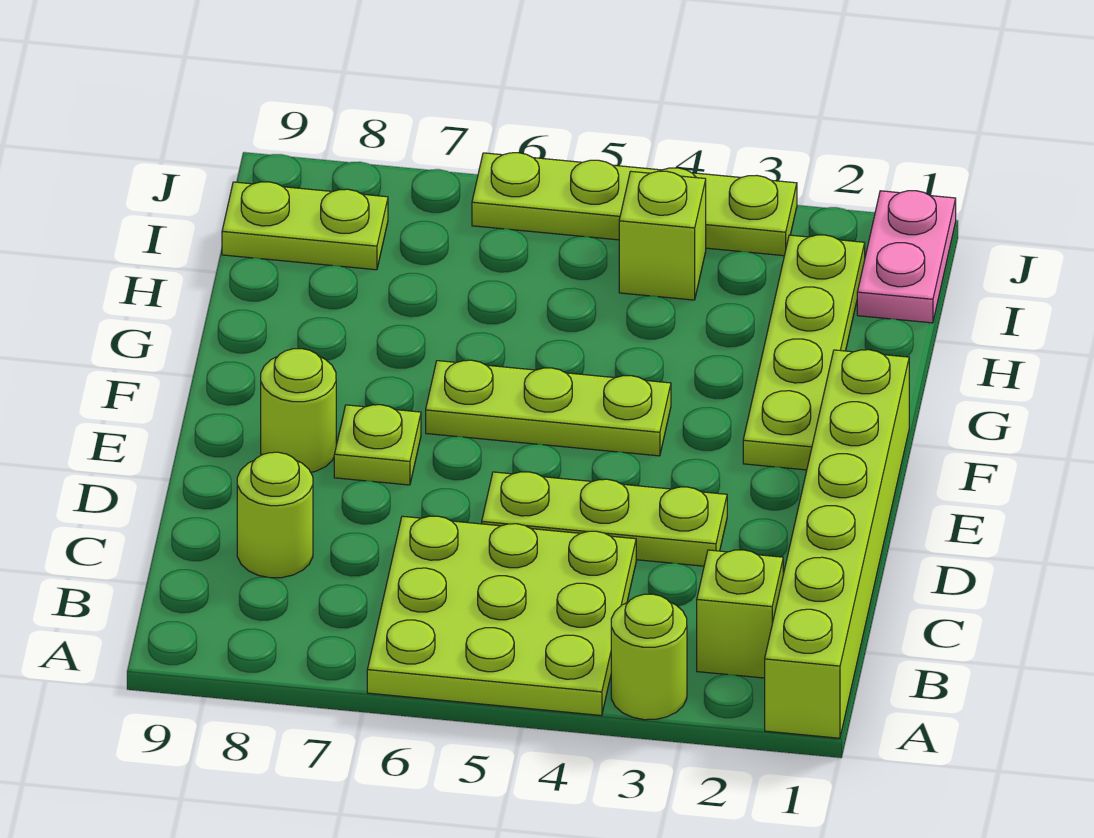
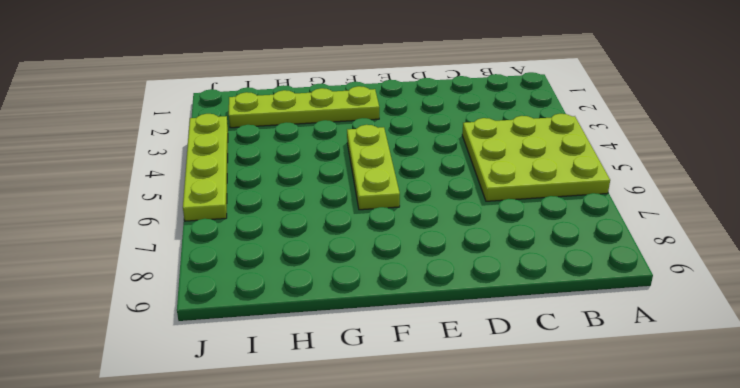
none -> lime 1x6 brick [765,350,909,738]
none -> lime 1x1 round brick [611,594,687,720]
none -> lime 1x1 brick [697,550,783,678]

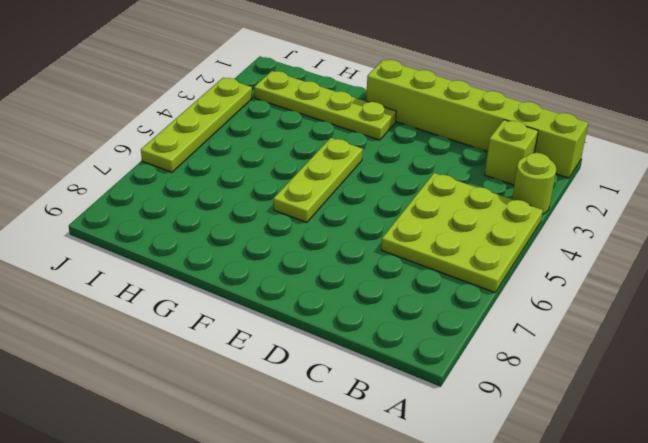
none -> lime 1x1 round brick [237,452,313,578]
none -> lime 1x3 plate [482,472,727,566]
none -> lime 1x1 plate [334,405,421,485]

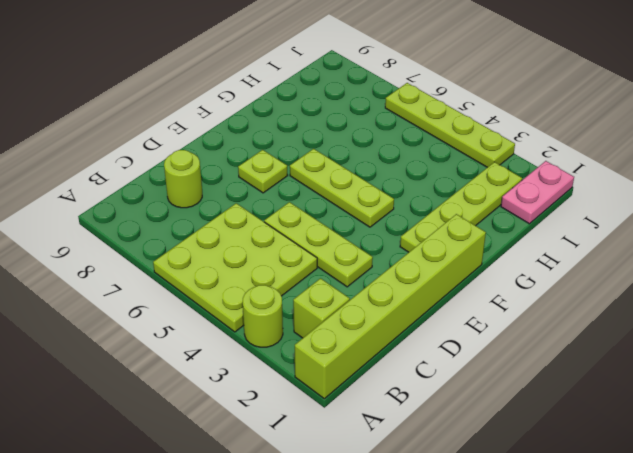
none -> lime 1x1 round brick [261,349,336,472]
none -> lime 1x1 brick [619,171,706,300]
none -> lime 1x2 plate [222,182,388,270]

